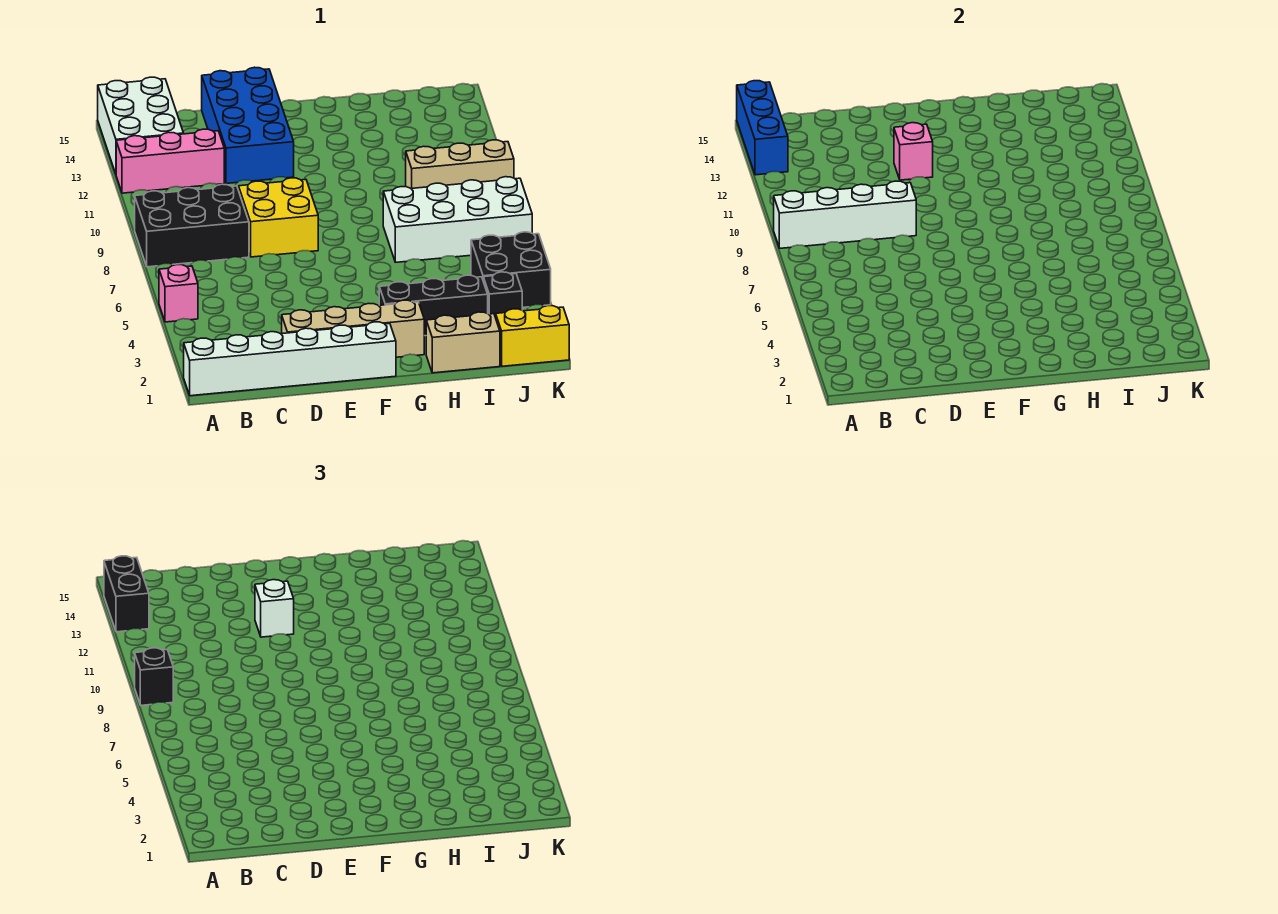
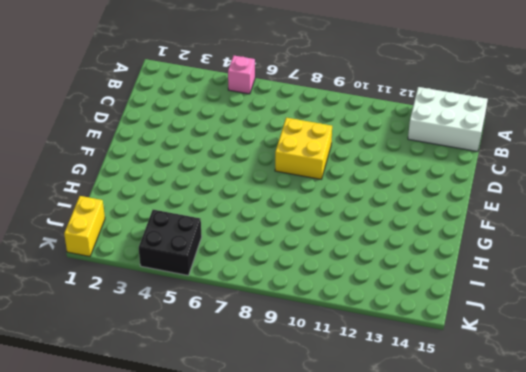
none -> white 1x6 brick [184,322,396,396]
none -> black 2x3 brick [135,184,249,267]
none -> pink 1x3 brick [116,129,224,193]

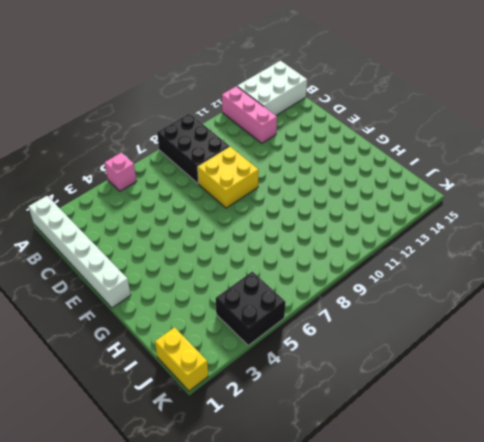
none -> tan 1x4 brick [282,300,424,357]
none -> blue 2x4 brick [202,67,294,183]
none -> black 1x3 brick [379,275,488,336]

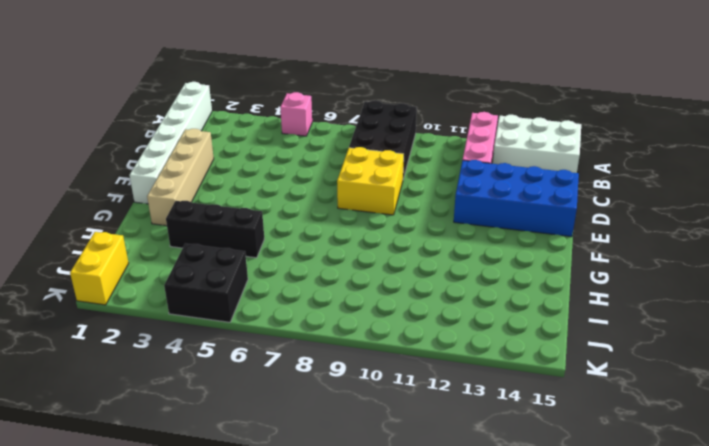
black 1x3 brick [166,201,264,258] -> black 1x3 brick turned to [379,275,488,336]
none -> tan 1x2 brick [426,312,500,373]
none -> white 2x4 brick [383,177,532,262]
none -> tan 1x3 brick [406,140,514,189]

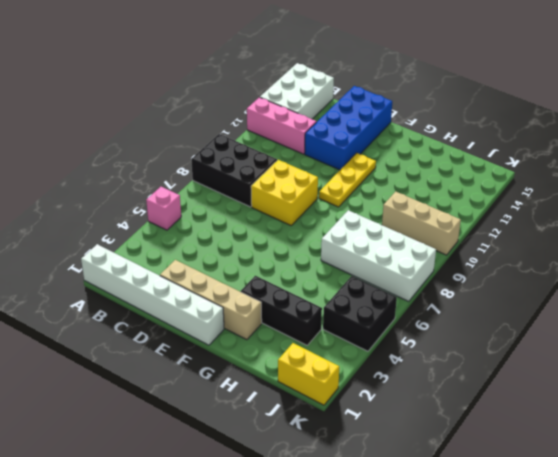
yellow 1x3 plate [319,153,376,207] -> none
none -> tan 1x2 brick [426,312,500,373]
none -> black 1x1 brick [483,272,522,318]
none -> white 1x4 brick [774,181,916,248]

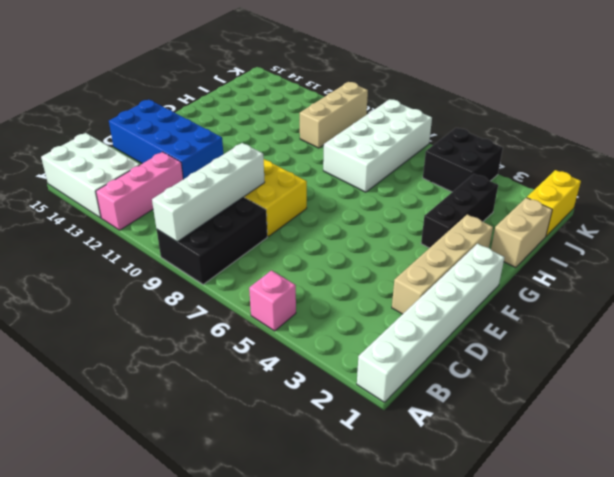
none -> black 1x1 brick [483,272,522,318]
none -> blue 1x3 brick [737,81,788,175]
none -> pink 1x1 brick [894,123,933,180]

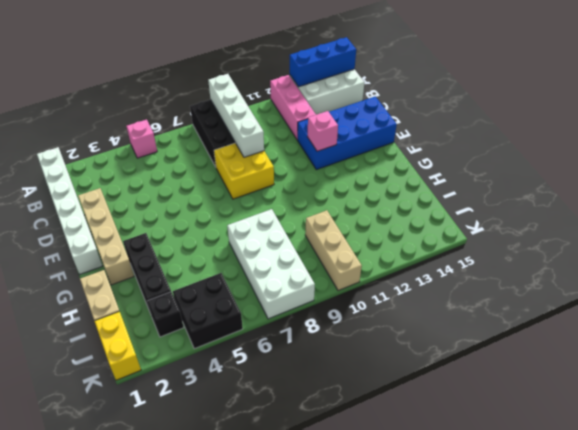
none -> black 1x1 brick [135,648,173,705]
none -> black 1x2 brick [104,556,149,632]
none -> white 1x1 brick [255,580,294,637]

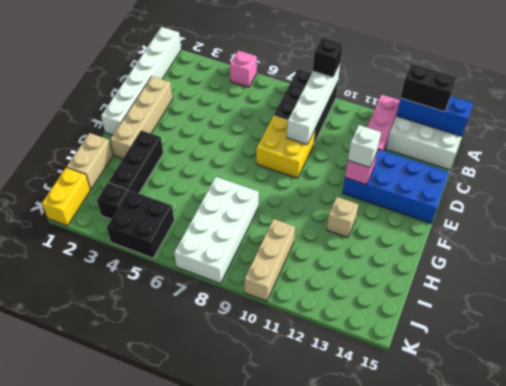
tan 1x1 brick [327,197,359,237] -> none

